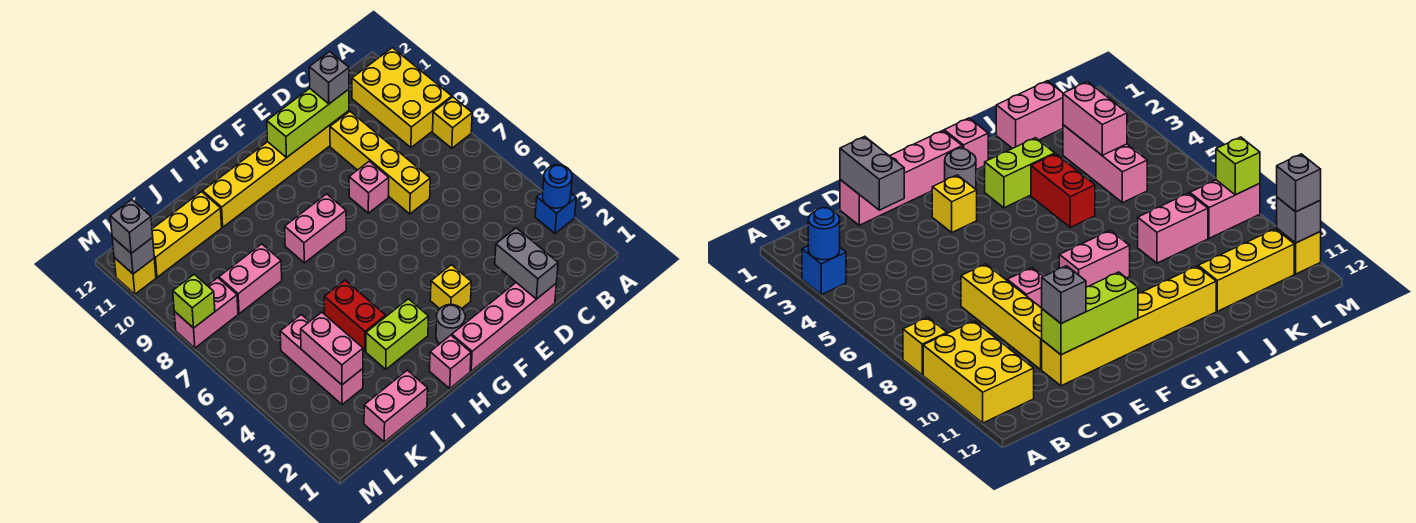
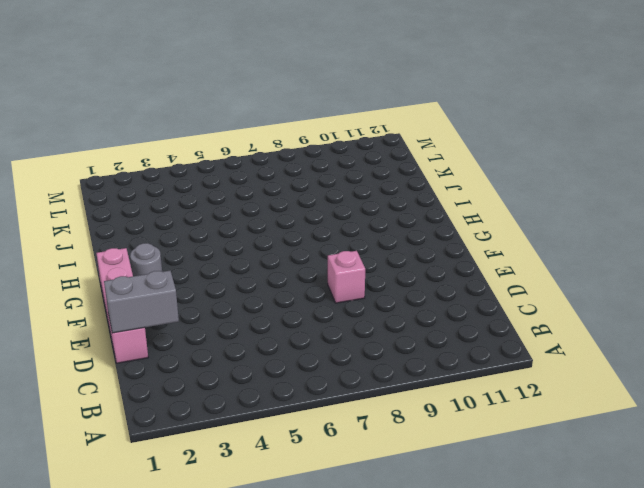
none -> blue 1x1 brick [535,192,576,233]
none -> yellow 1x1 brick [433,97,472,148]
none -> yellow 2x3 brick [352,48,452,147]

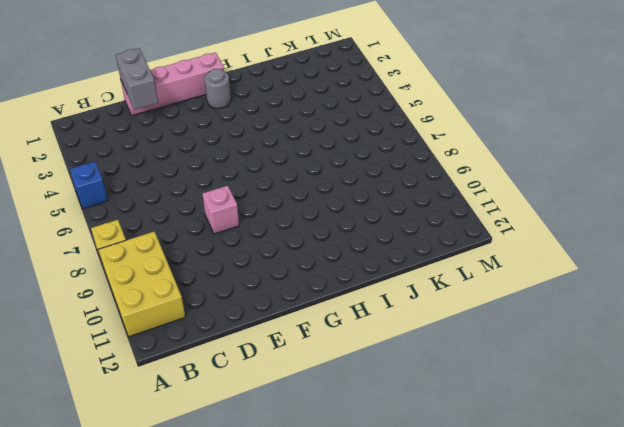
blue 1x1 brick [70,162,108,209] -> blue 1x1 brick moved to [535,192,576,233]
none -> yellow 1x4 brick [330,112,430,214]
none -> yellow 1x6 brick [203,111,349,227]
none -> yellow 1x1 brick [430,265,471,309]

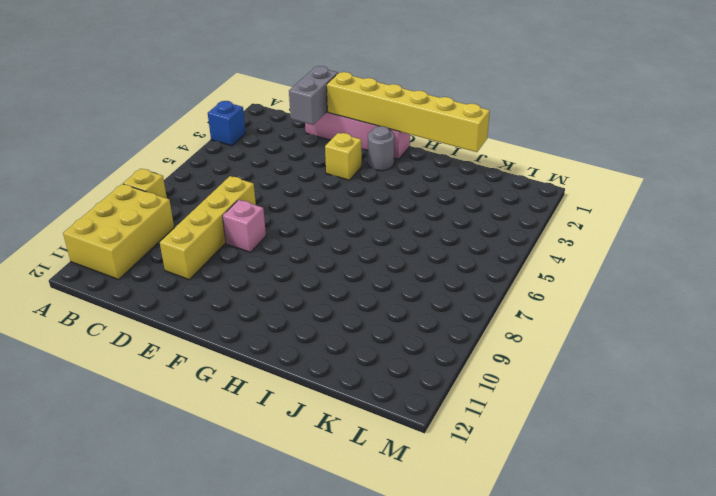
yellow 1x6 brick [327,72,490,152] -> yellow 1x6 brick moved to [203,111,349,227]
none -> pink 1x2 brick [285,194,346,263]
none -> pink 1x1 brick [430,335,471,388]
none -> lime 1x2 brick [366,299,429,369]

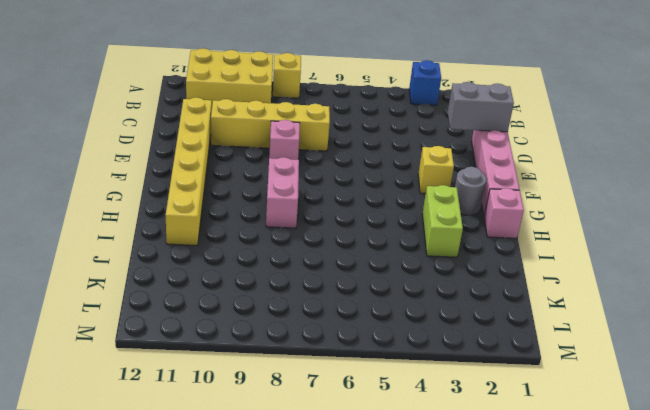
none -> red 1x2 brick [324,280,386,351]
none -> pink 1x2 brick [364,370,428,442]
none -> pink 1x2 brick [219,244,282,314]

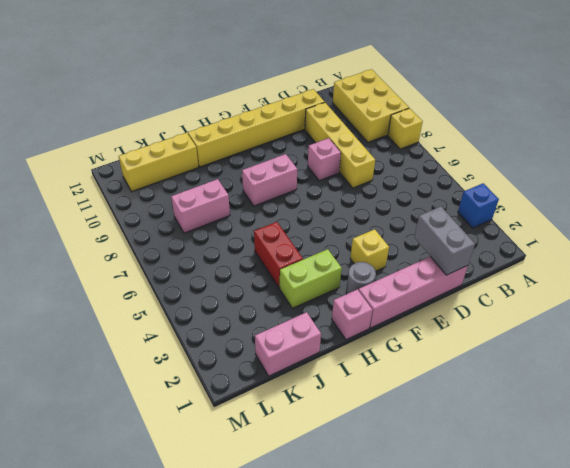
none -> pink 1x3 brick [280,315,363,405]
none -> pink 1x2 brick [174,278,238,348]
none -> yellow 1x1 brick [114,258,156,294]

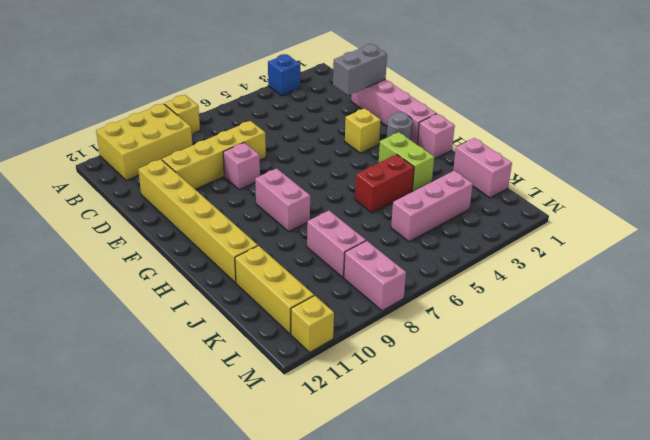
none -> blue 1x1 round brick [543,165,572,208]
none -> lime 1x3 brick [267,88,349,157]
none -> pink 1x2 brick [301,312,363,385]

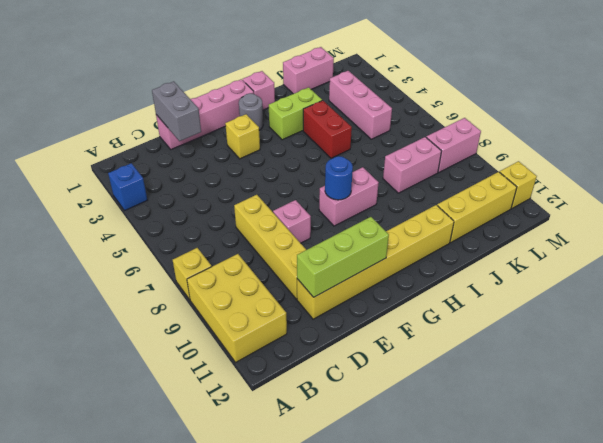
blue 1x1 round brick [325,156,353,200] -> blue 1x1 round brick moved to [543,165,572,208]
none -> pink 1x2 brick [301,312,363,385]
none -> lime 1x1 brick [173,274,215,328]
none -> grey 1x1 brick [112,237,154,274]

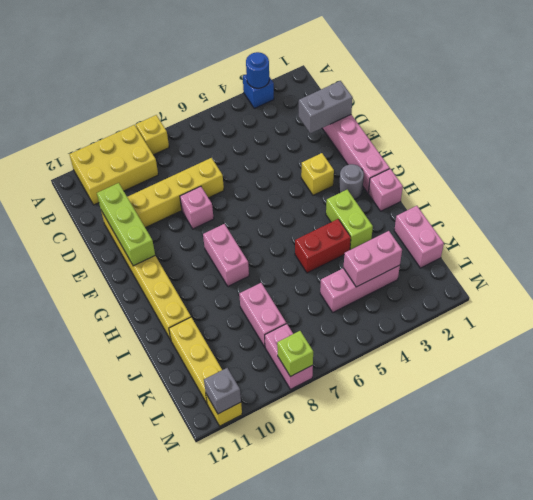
none -> grey 1x1 brick [309,52,349,104]
none -> grey 1x1 brick [110,200,153,253]

